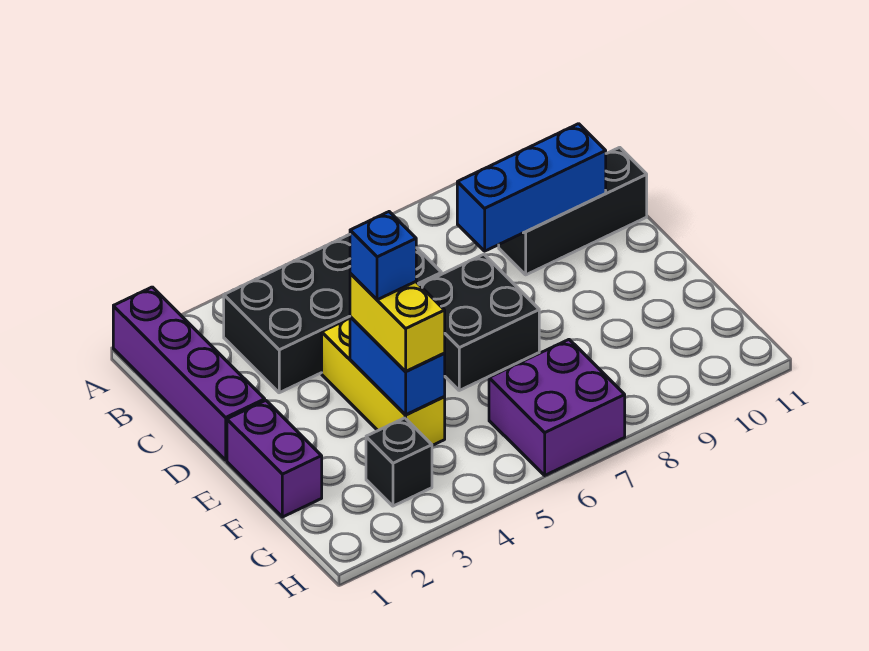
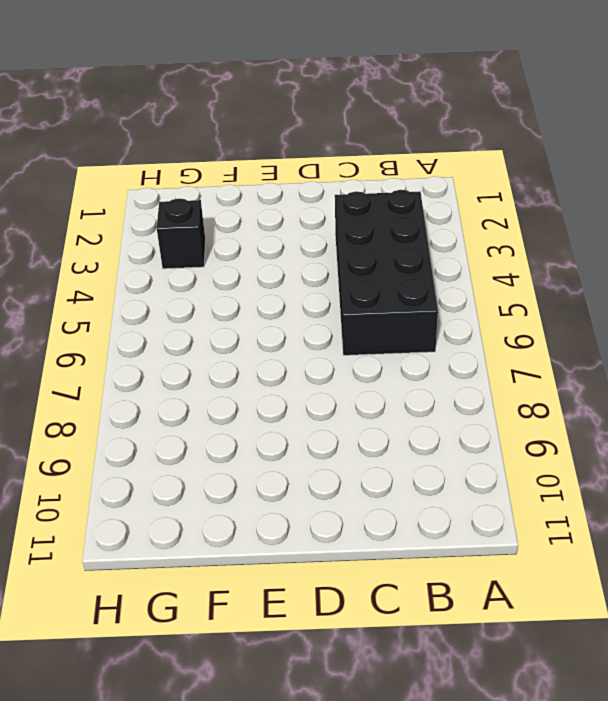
none -> purple 1x4 brick [113,287,265,460]
none -> black 1x3 brick [499,147,647,275]
none -> yellow 1x3 brick [322,319,445,445]

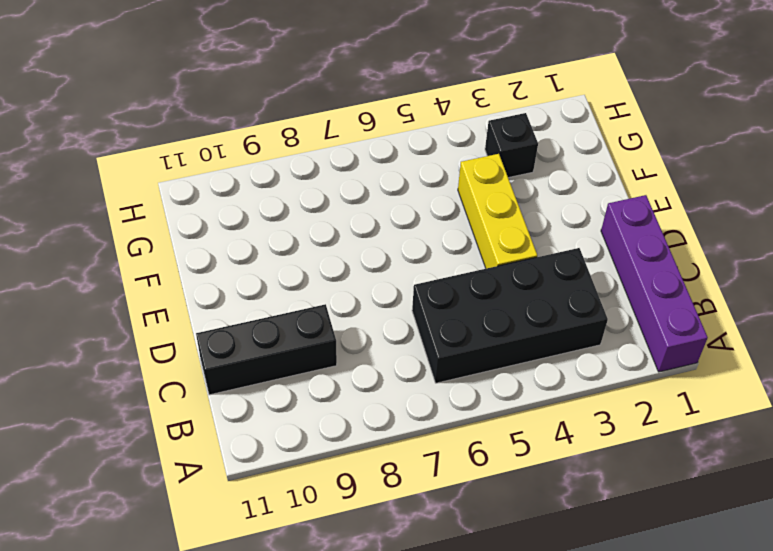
none -> black 2x2 brick [420,254,539,390]
none -> purple 1x2 brick [227,401,322,517]
none -> purple 2x2 brick [489,340,625,475]

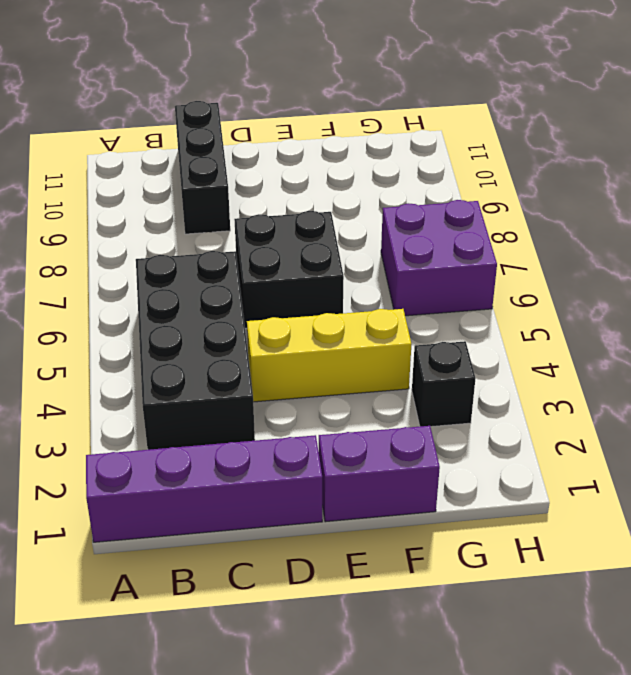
none -> blue 1x3 brick [457,124,606,251]
none -> blue 1x2 brick [350,317,445,415]
none -> yellow 1x2 brick [350,274,445,372]

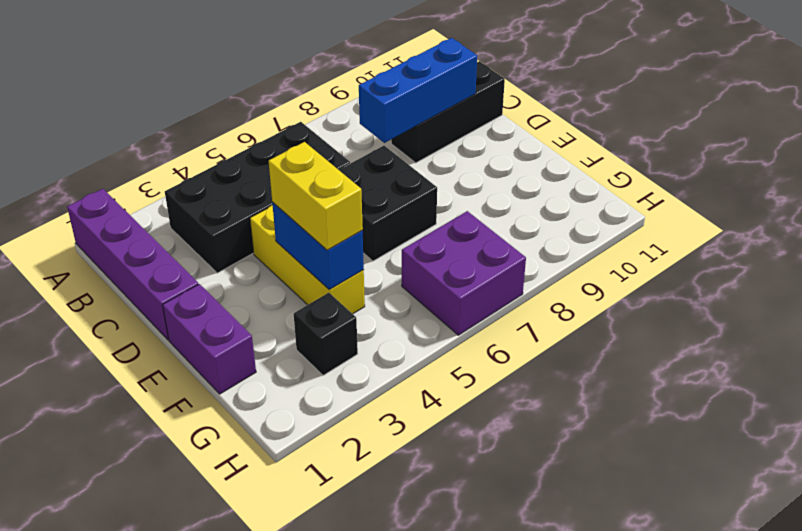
none -> blue 1x1 brick [350,212,416,300]

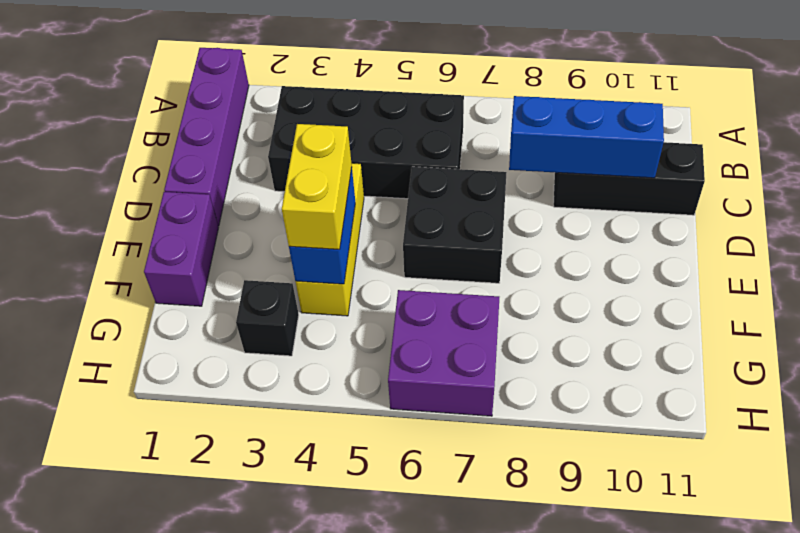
none -> blue 1x1 brick [350,212,416,300]

